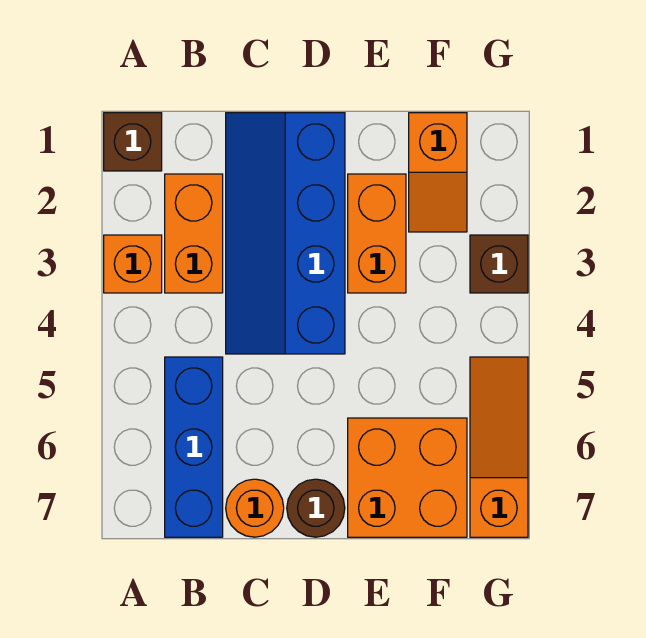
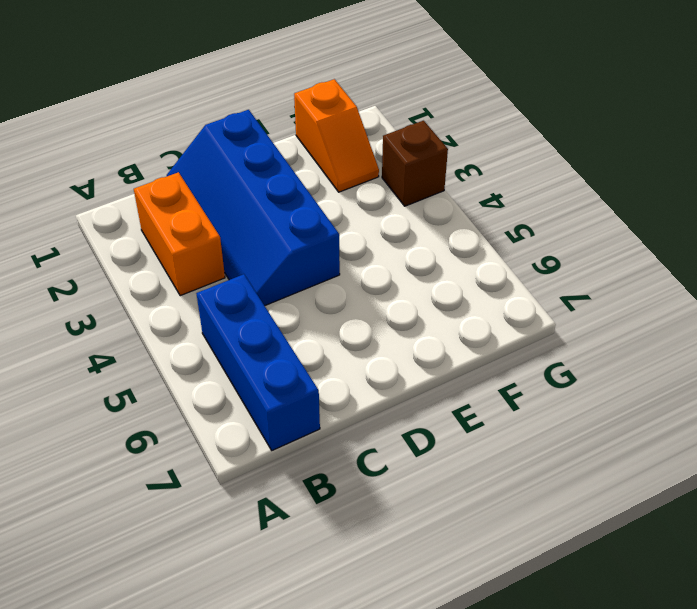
none -> brown 1x1 brick [104,113,162,171]
none -> orange 1x1 brick [104,235,162,293]
none -> orange 1x1 round brick [226,479,284,537]

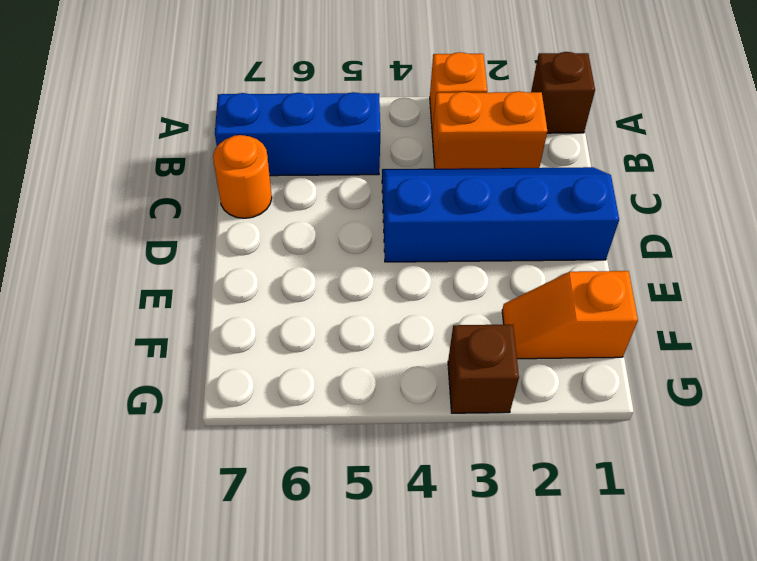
none -> brown 1x1 round brick [287,479,345,537]
none -> orange 1x2 brick [348,174,406,293]
none -> orange 2x2 brick [348,418,467,537]

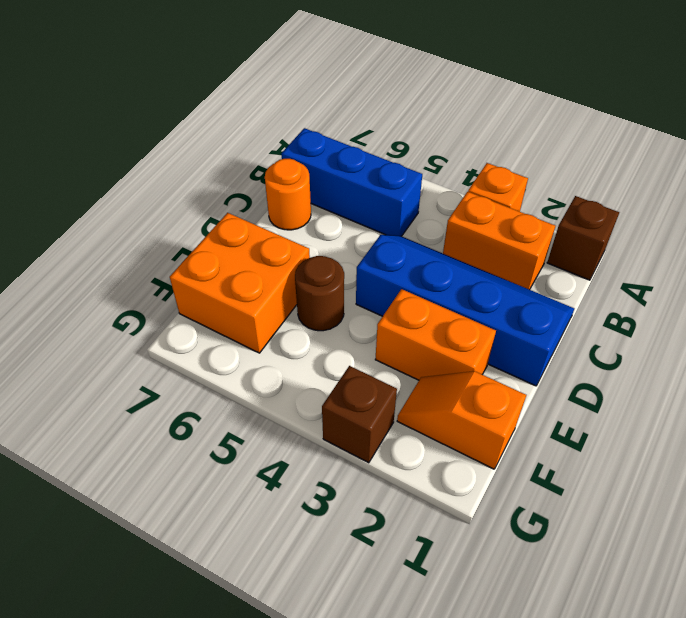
brown 1x1 round brick [295,256,344,331] -> brown 1x1 round brick moved to [287,479,345,537]
none -> orange 1x3 slope [470,357,528,537]

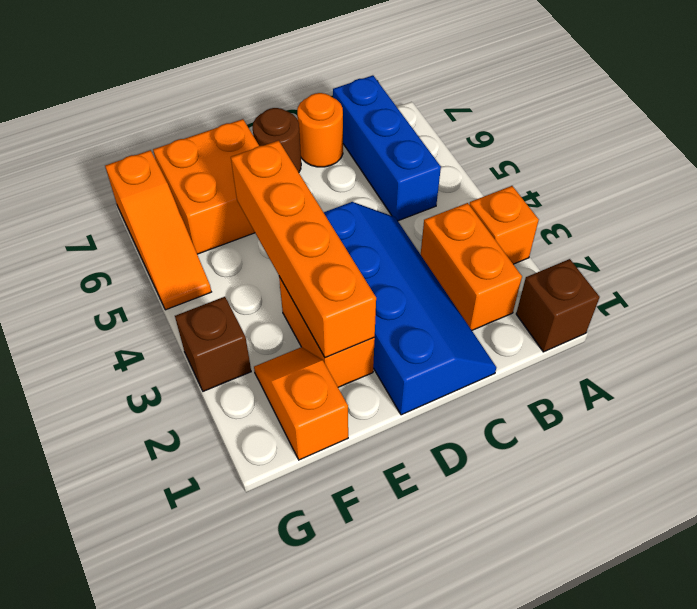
orange 1x4 brick [231,140,376,358] -> none

